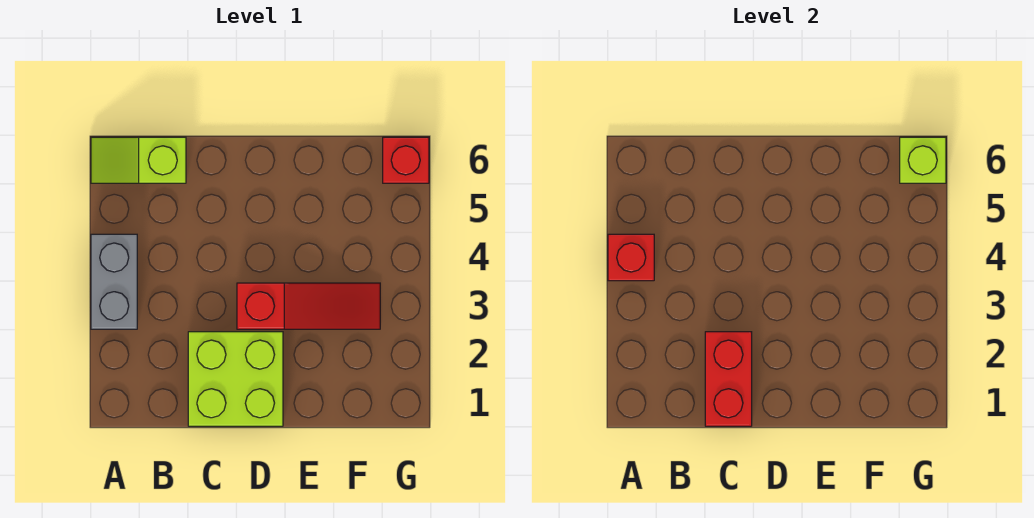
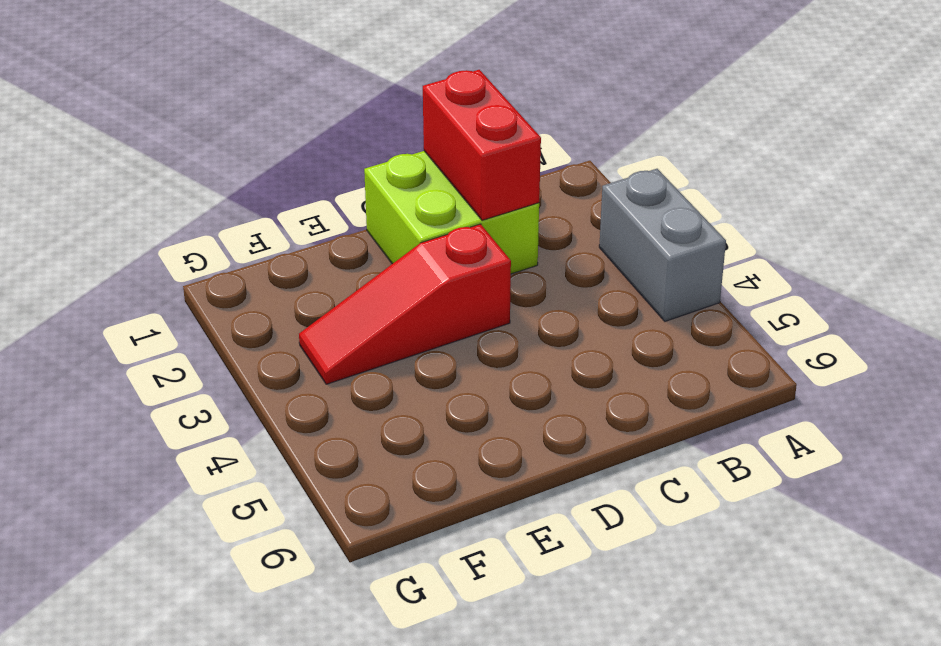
none -> lime 1x2 slope [91,137,186,183]
none -> red 1x1 brick [383,137,429,183]

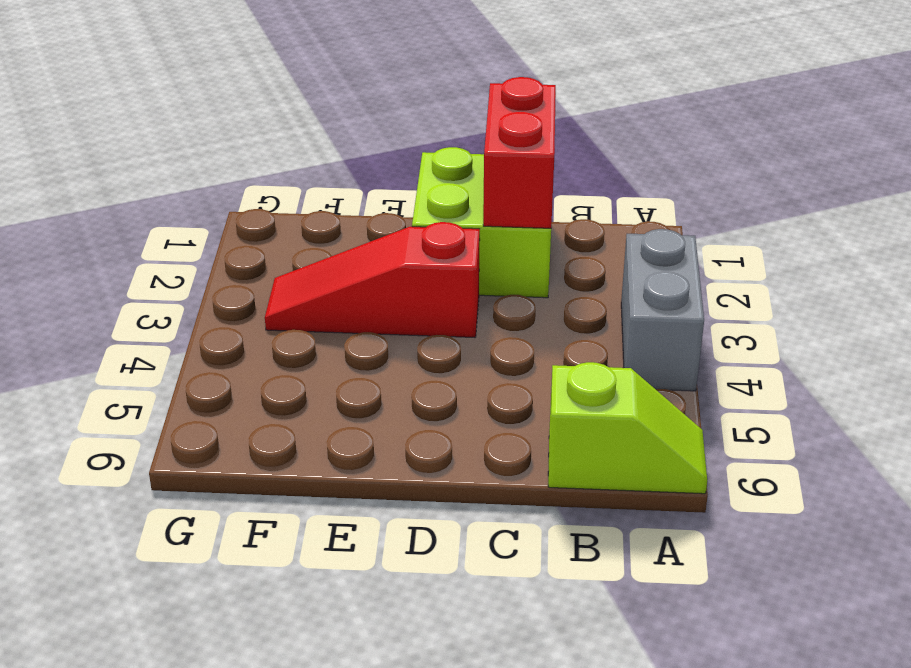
none -> red 1x1 brick [383,137,429,183]
none -> red 1x1 brick [608,234,654,281]

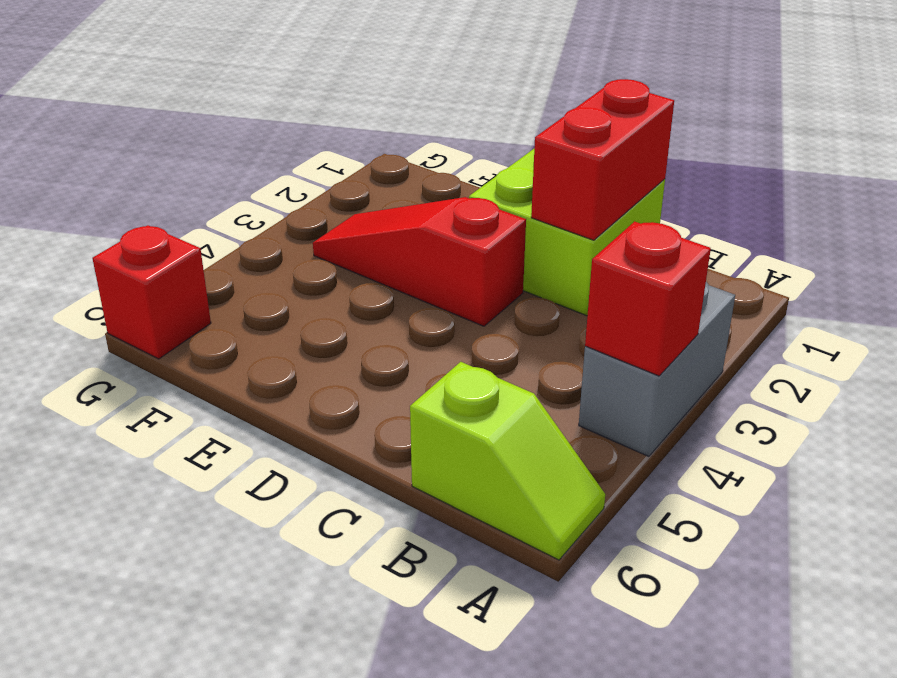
none -> lime 1x1 brick [900,137,946,183]

